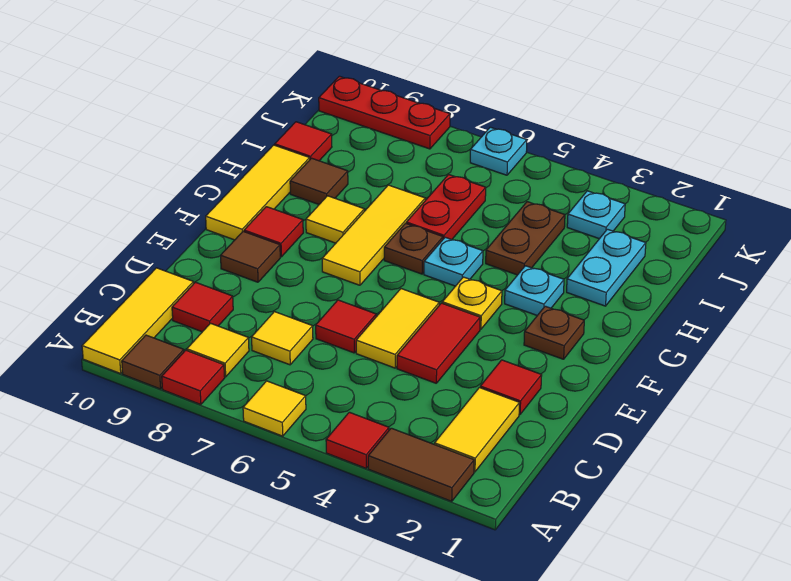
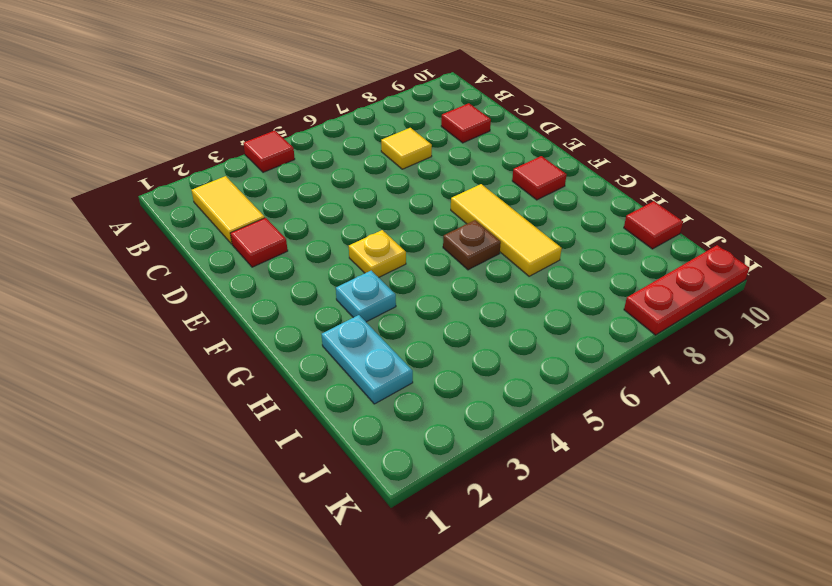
none -> brown 1x2 tile [368,428,474,501]
none -> yellow 1x1 tile [243,381,306,436]
none -> red 1x1 tile [162,350,225,405]
none -> brown 1x1 tile [122,335,184,389]

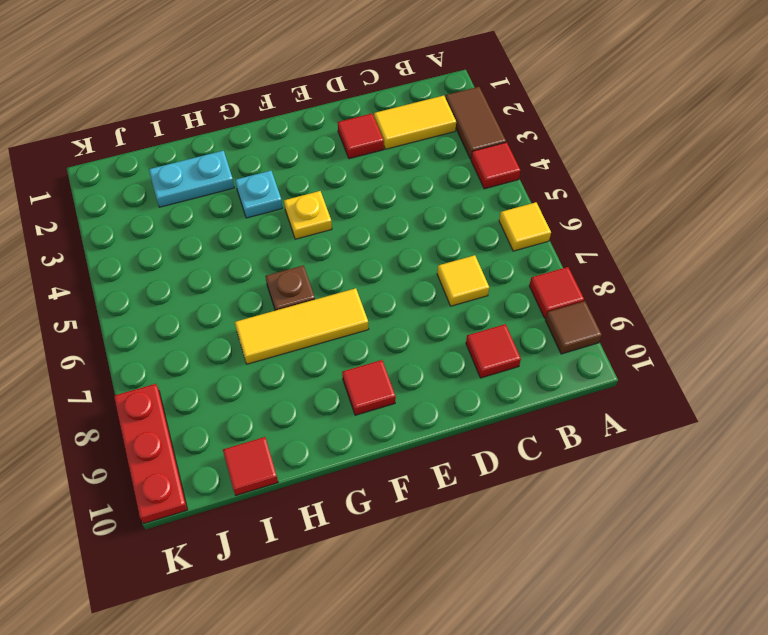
none -> yellow 1x3 tile [82,268,194,374]
none -> yellow 1x1 tile [187,323,249,377]
none -> red 1x2 tile [397,303,480,383]
none -> yellow 1x2 tile [356,289,439,368]

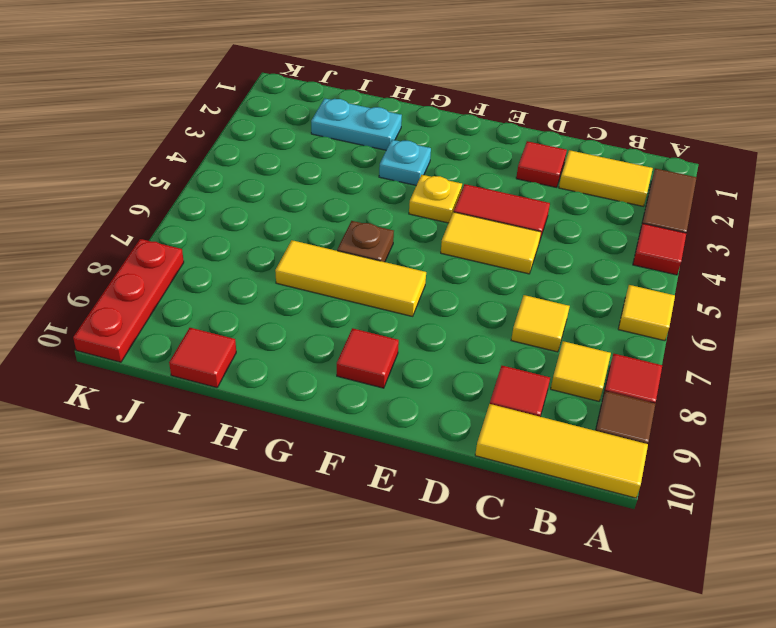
none -> red 1x1 tile [316,300,376,353]
none -> brown 1x1 tile [221,231,280,282]
none -> brown 1x1 plate [524,306,584,359]
none -> yellow 1x3 tile [206,145,310,240]

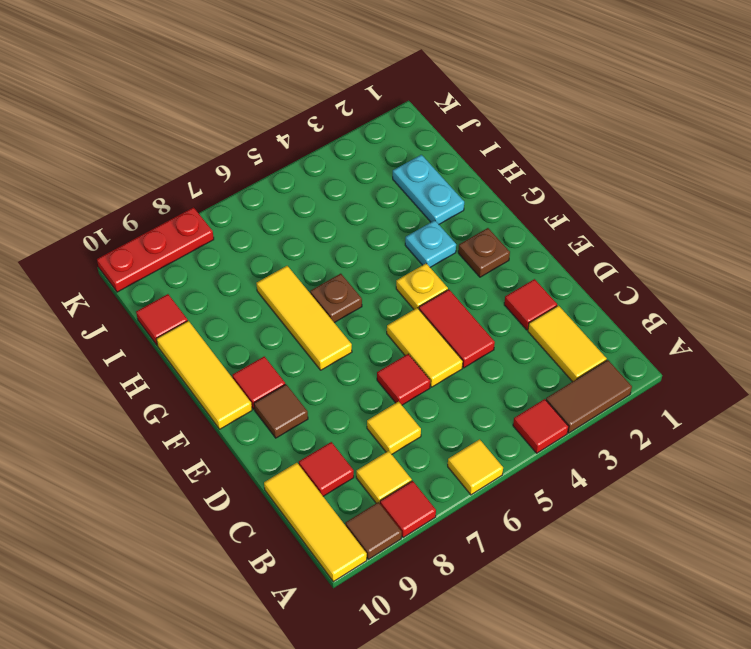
none -> cyan 1x1 plate [424,237,483,286]
none -> yellow 1x1 tile [306,196,364,243]
none -> brown 1x2 plate [486,202,565,275]
none -> red 1x2 plate [406,175,486,240]

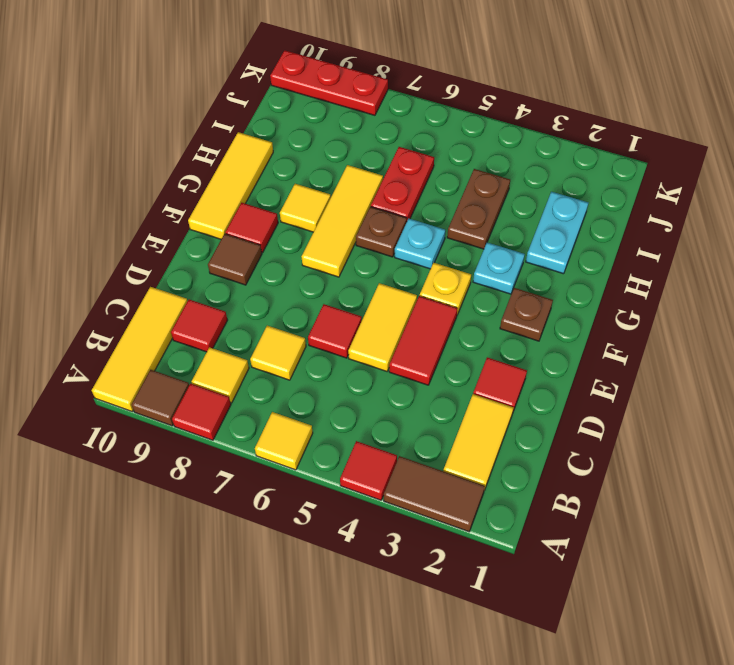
none -> brown 1x1 tile [290,158,348,204]
none -> red 1x1 tile [275,122,332,161]
none -> cyan 1x1 plate [567,191,625,239]
none -> cyan 1x1 plate [470,127,527,175]

